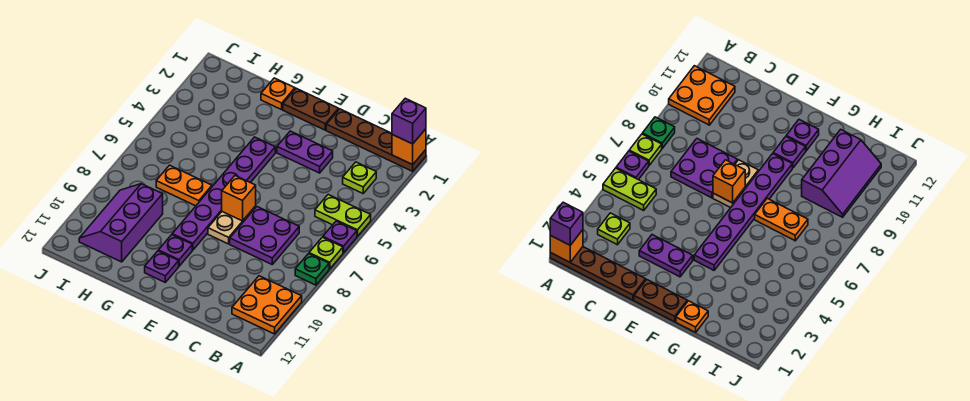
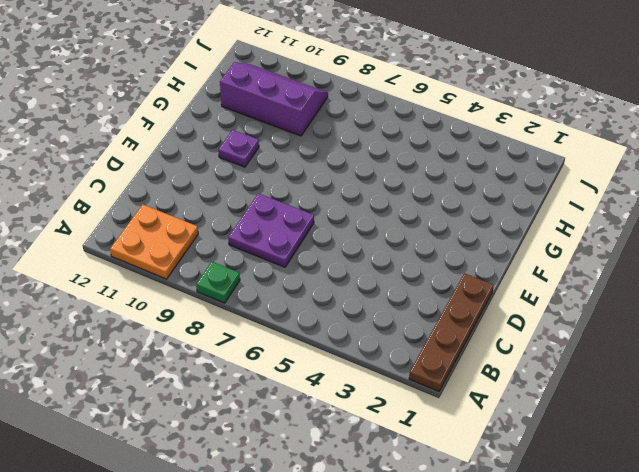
none -> lime 1x2 plate [315,195,371,236]
none -> purple 1x1 plate [323,221,357,253]
none -> lime 1x1 plate [309,237,343,269]

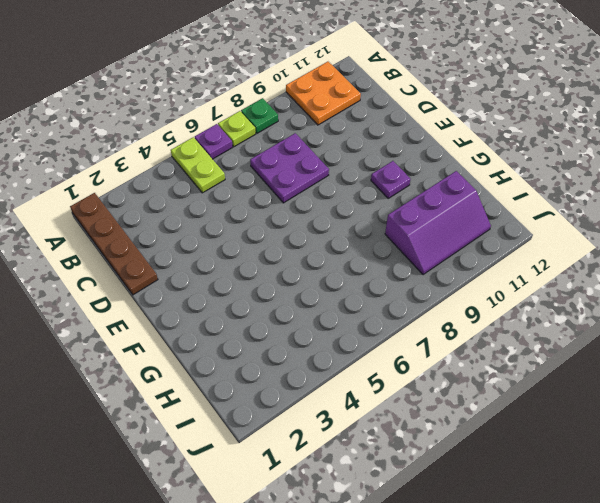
none -> lime 1x1 plate [343,162,376,193]
none -> purple 1x2 plate [277,131,333,173]
none -> brown 1x2 plate [283,88,339,130]

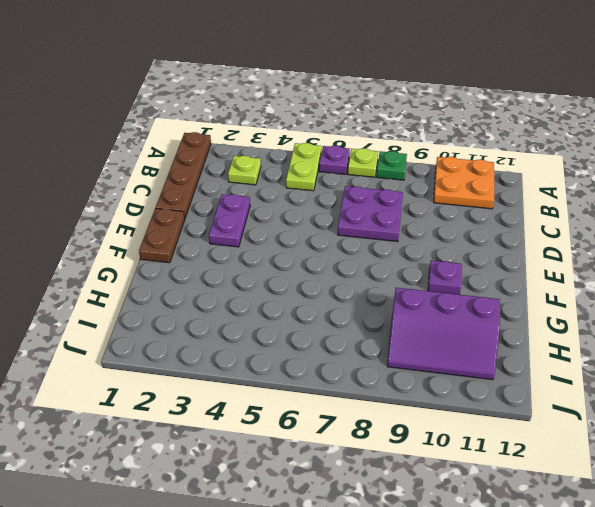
none -> tan 1x2 plate [208,206,256,244]
none -> purple 1x6 plate [172,137,275,250]
none -> purple 1x1 plate [145,251,179,282]

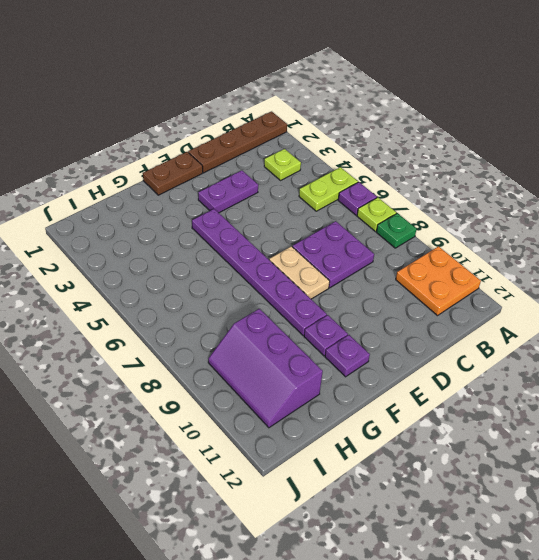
none -> orange 1x1 plate [261,78,295,110]
none -> orange 1x2 plate [156,165,212,206]
none -> orange 1x1 brick [392,129,426,165]

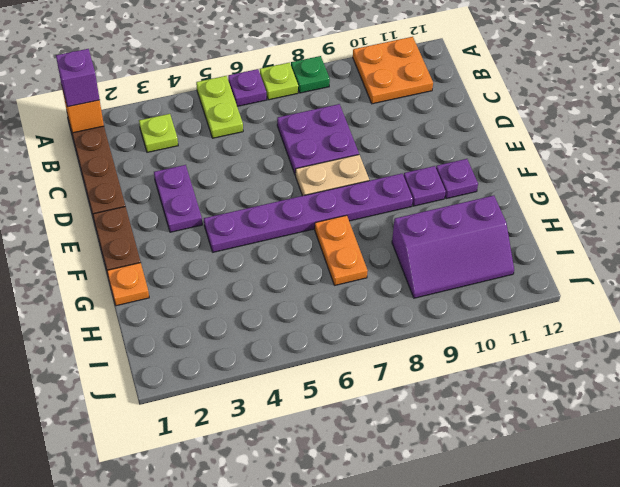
none -> orange 1x1 brick [222,176,256,221]

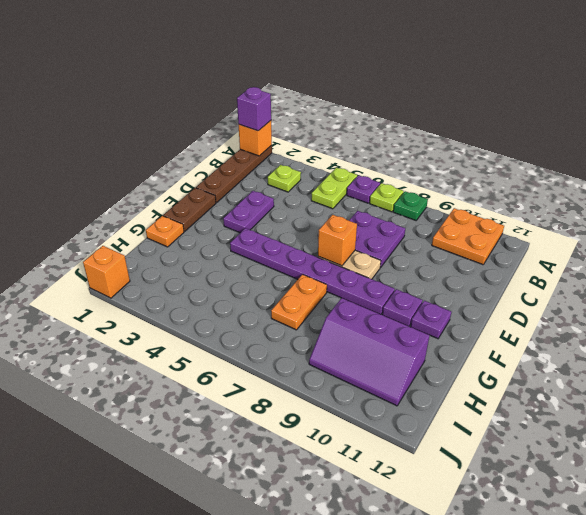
orange 1x1 brick [83,246,130,298] -> none

